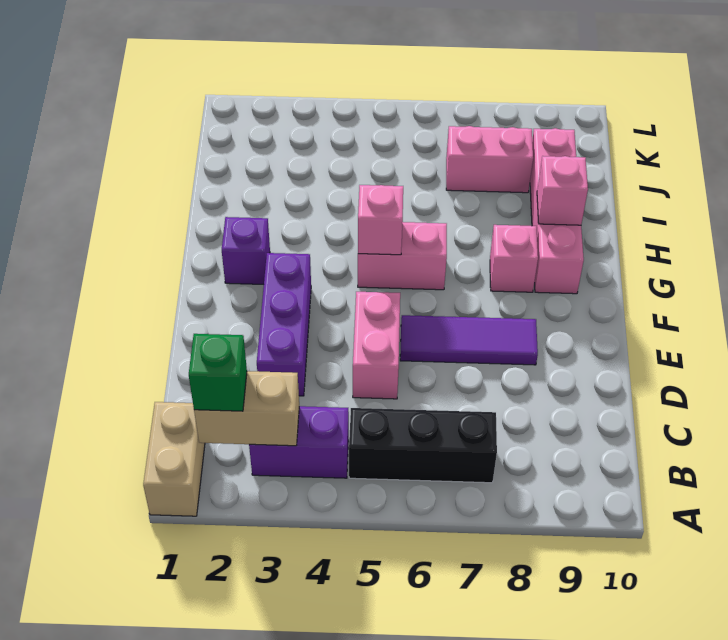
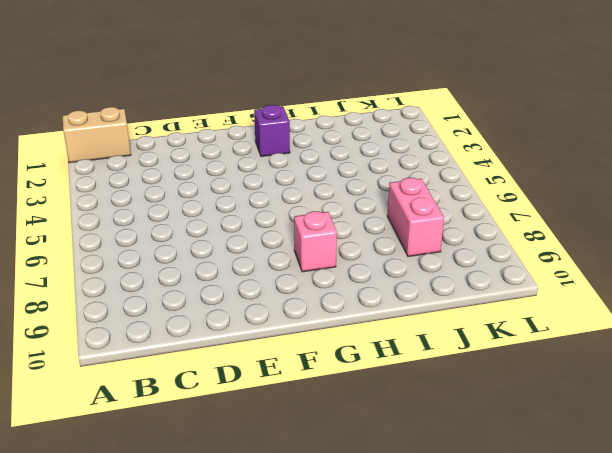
none -> purple 1x2 brick [249,406,349,478]
none -> black 1x3 brick [349,408,497,483]
none -> purple 1x3 brick [257,253,311,396]

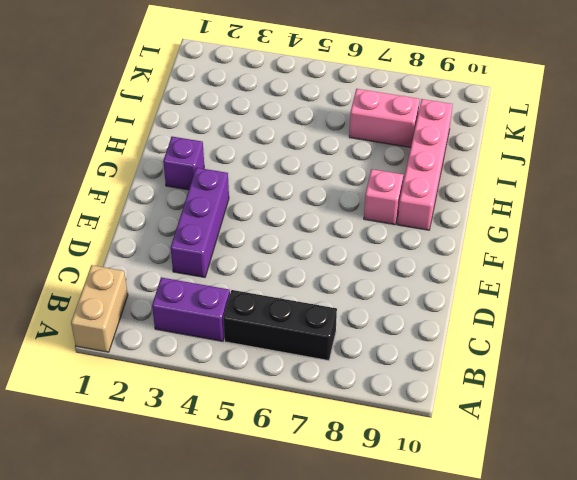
none -> pink 1x2 brick [353,292,400,399]
none -> purple 1x3 tile [400,315,538,365]
none -> pink 1x2 brick [358,222,447,290]

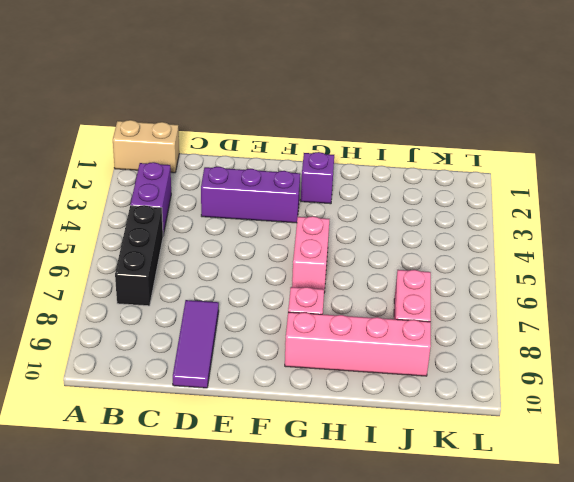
purple 1x3 tile [173,300,219,388] -> purple 1x3 tile moved to [400,315,538,365]
none -> pink 1x2 brick [353,292,400,399]
none -> tan 1x2 brick [194,371,299,446]
none -> pink 1x1 brick [358,185,403,255]

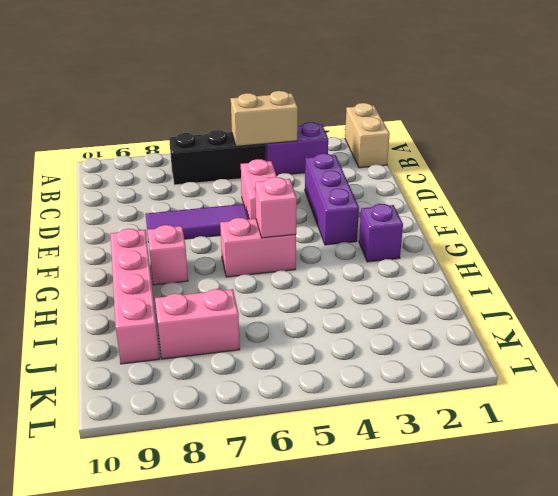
tan 1x2 brick [231,91,298,146] -> tan 1x2 brick moved to [194,371,299,446]
none -> pink 1x1 brick [537,156,588,225]
none -> green 1x1 brick [189,334,247,411]

